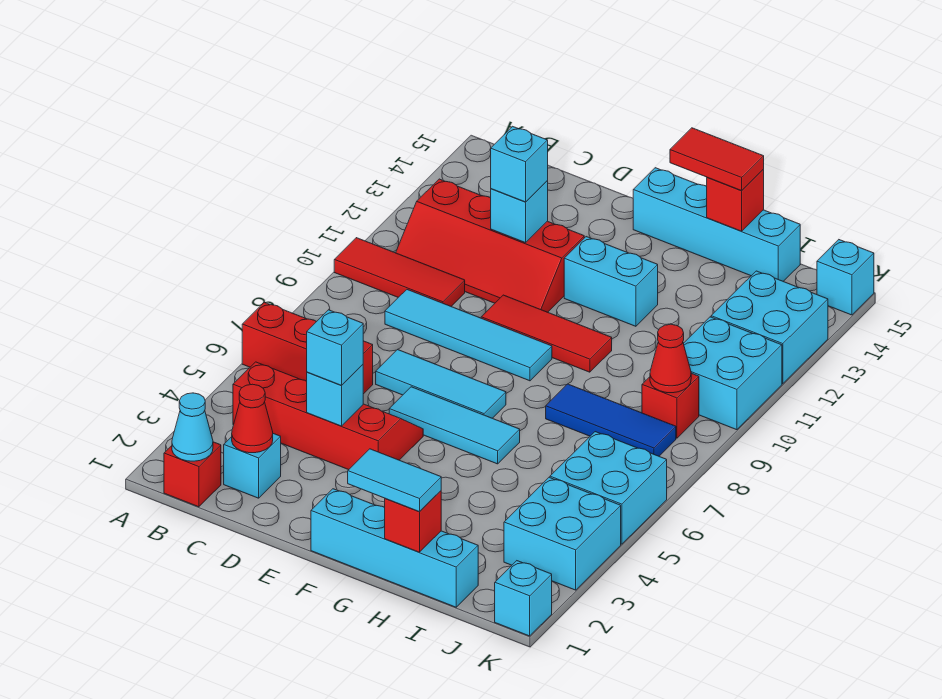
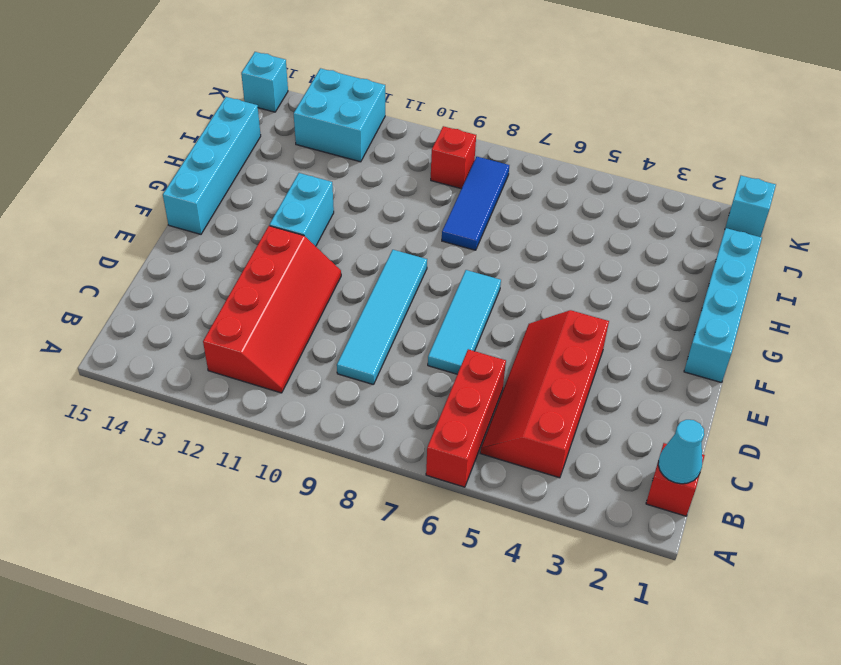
none -> red 1x3 tile [334,238,465,306]
none -> cyan 1x1 brick [224,434,281,498]
none -> cyan 1x3 tile [389,387,520,464]
none -> red 1x3 tile [481,295,612,372]

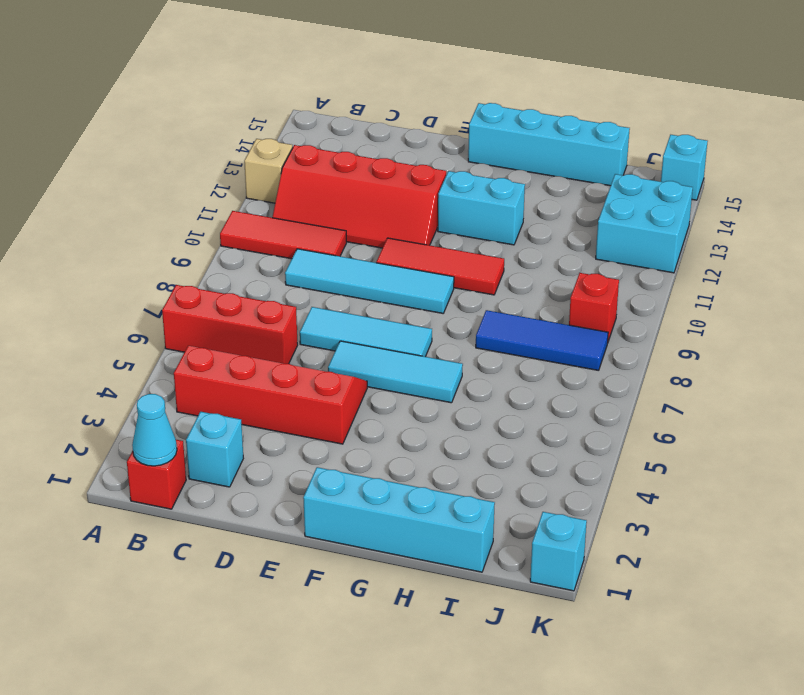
tan 1x1 brick [244,139,293,203] -> none
none -> cyan 2x2 brick [504,477,621,590]
none -> cyan 2x2 brick [550,432,667,544]
none -> cyan 2x2 brick [683,317,782,430]
none -> red 1x1 cone [232,384,273,453]

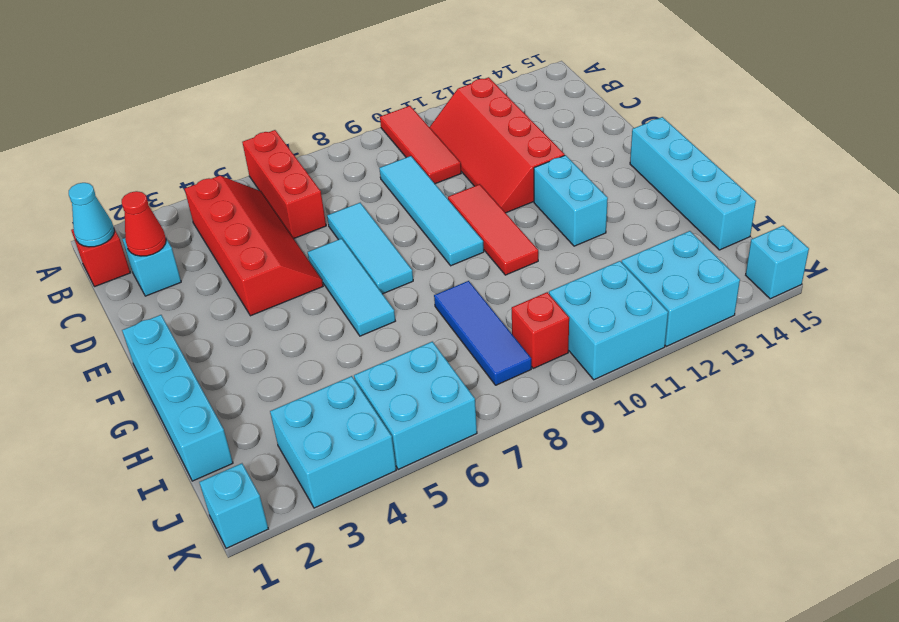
none -> cyan 1x1 brick [307,365,363,426]
none -> cyan 1x1 brick [491,181,548,243]
none -> red 1x1 brick [385,491,441,552]
none -> red 1x1 brick [707,170,764,231]

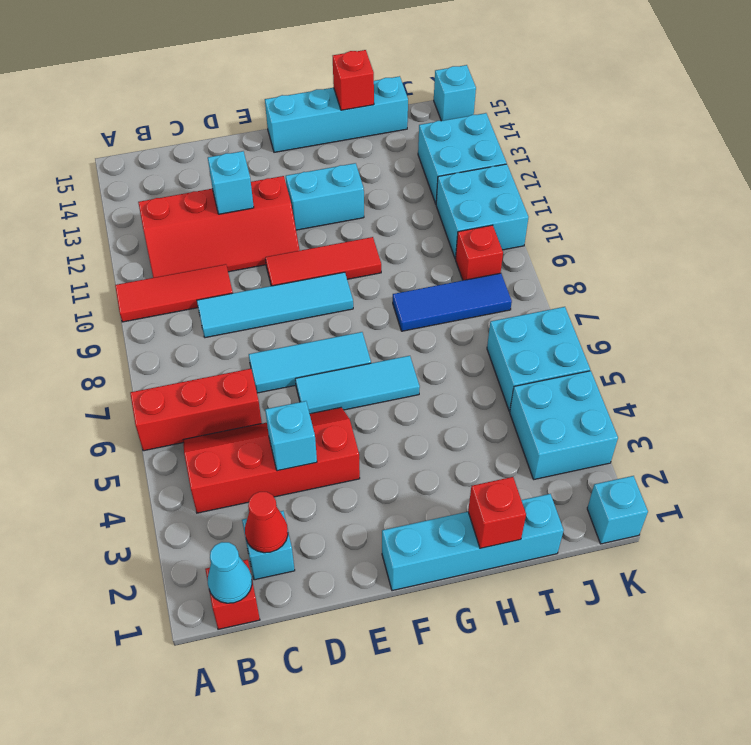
none -> red 1x1 cone [650,324,691,393]
none -> cyan 1x1 brick [307,310,363,386]
none -> cyan 1x1 brick [491,126,548,202]
none -> cyan 1x2 tile [348,449,441,512]

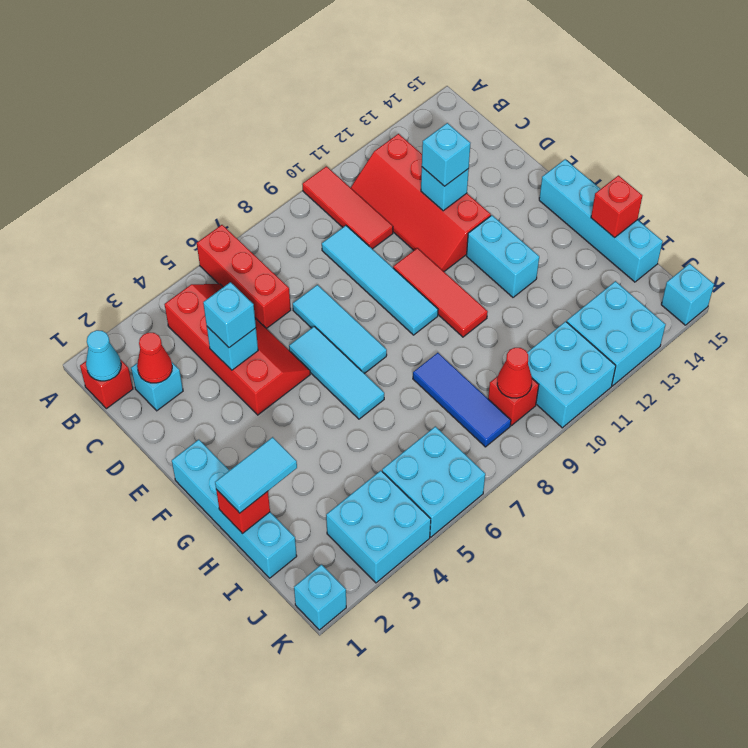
cyan 1x2 tile [215,437,297,513] -> cyan 1x2 tile turned to [348,449,441,512]
none -> red 1x2 tile [670,128,764,191]

